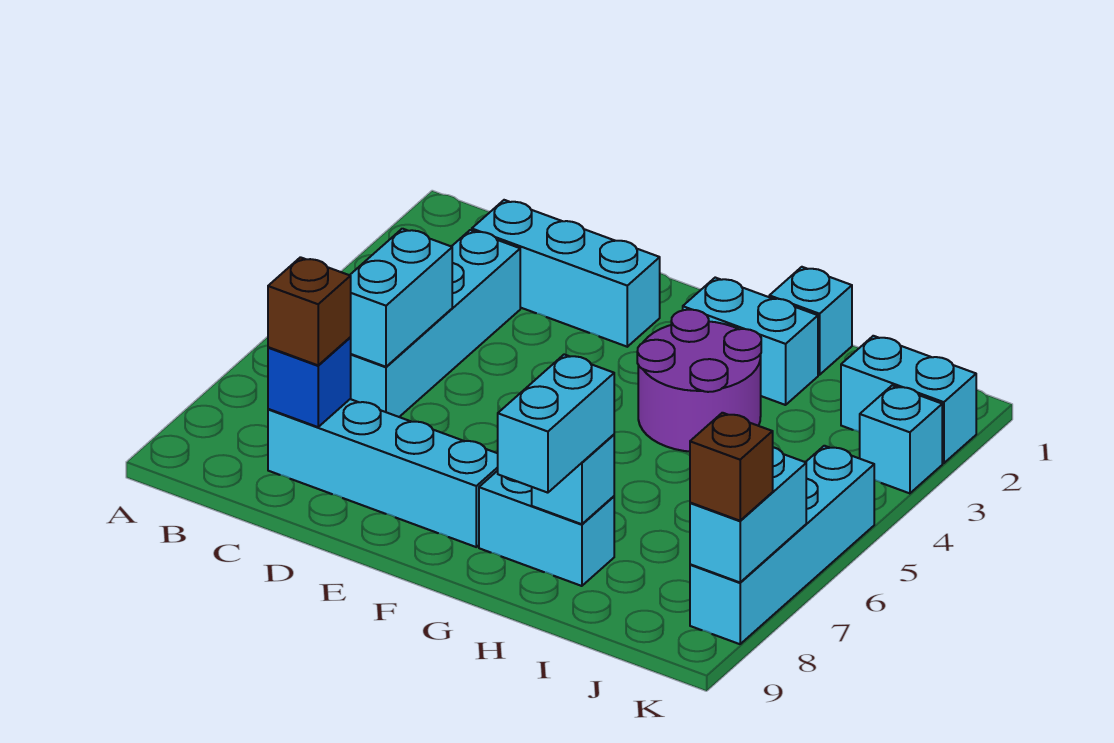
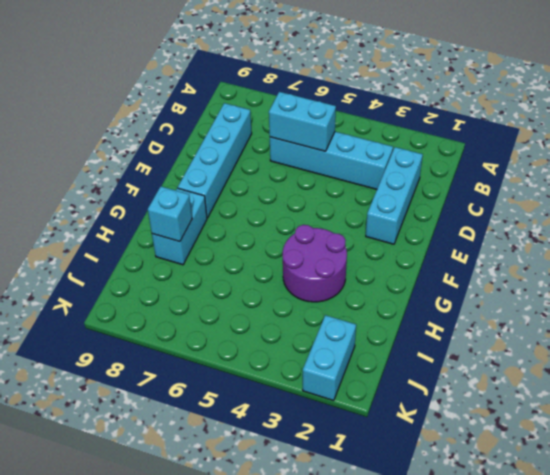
none -> cyan 1x2 brick [683,278,818,405]
none -> cyan 1x1 brick [769,267,852,375]
none -> cyan 1x1 brick [860,385,942,493]

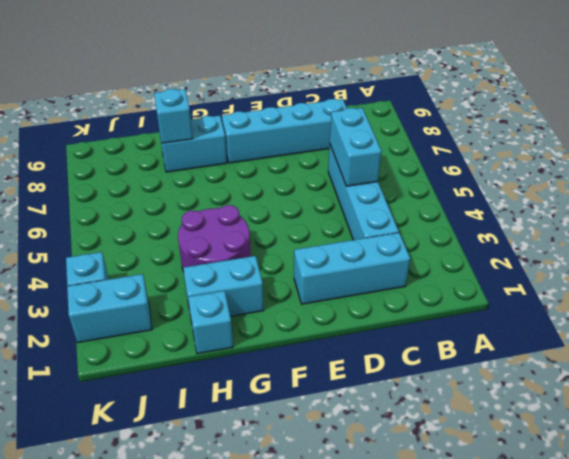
none -> cyan 1x4 brick [690,446,874,644]
none -> blue 1x1 brick [268,338,351,427]
none -> cyan 1x2 brick [690,447,806,582]

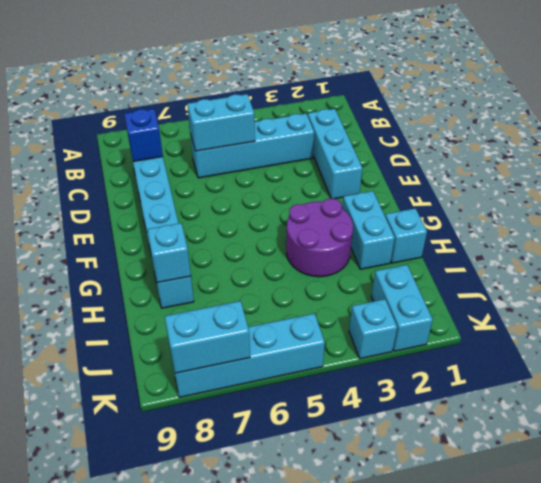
none -> brown 1x1 brick [268,257,351,365]
none -> cyan 1x2 brick [498,354,614,493]
none -> brown 1x1 brick [690,413,773,521]

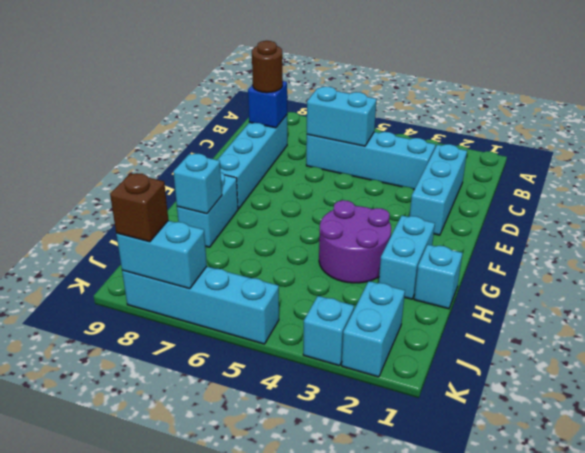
brown 1x1 round brick [252,41,283,93] -> brown 1x1 brick [268,257,351,365]
none -> cyan 1x2 brick [498,354,614,493]

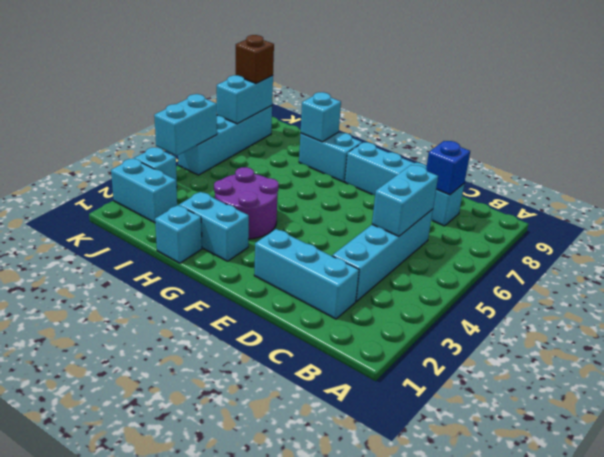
cyan 1x2 brick [154,94,217,156] -> cyan 1x2 brick moved to [498,354,614,493]
none -> brown 1x1 brick [268,257,351,365]

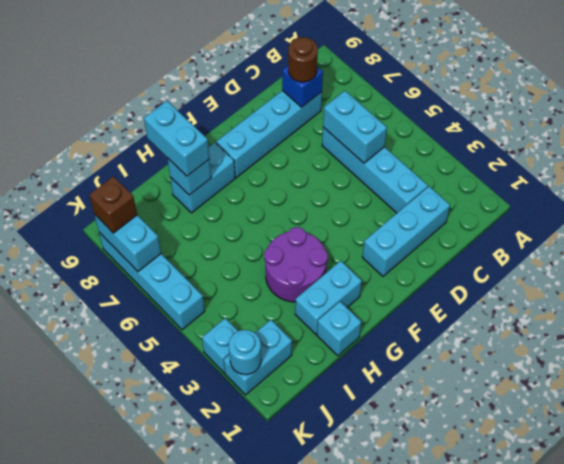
brown 1x1 round brick [288,37,318,82] -> brown 1x1 brick [268,257,351,365]
cyan 1x1 round brick [229,330,261,375] -> none

